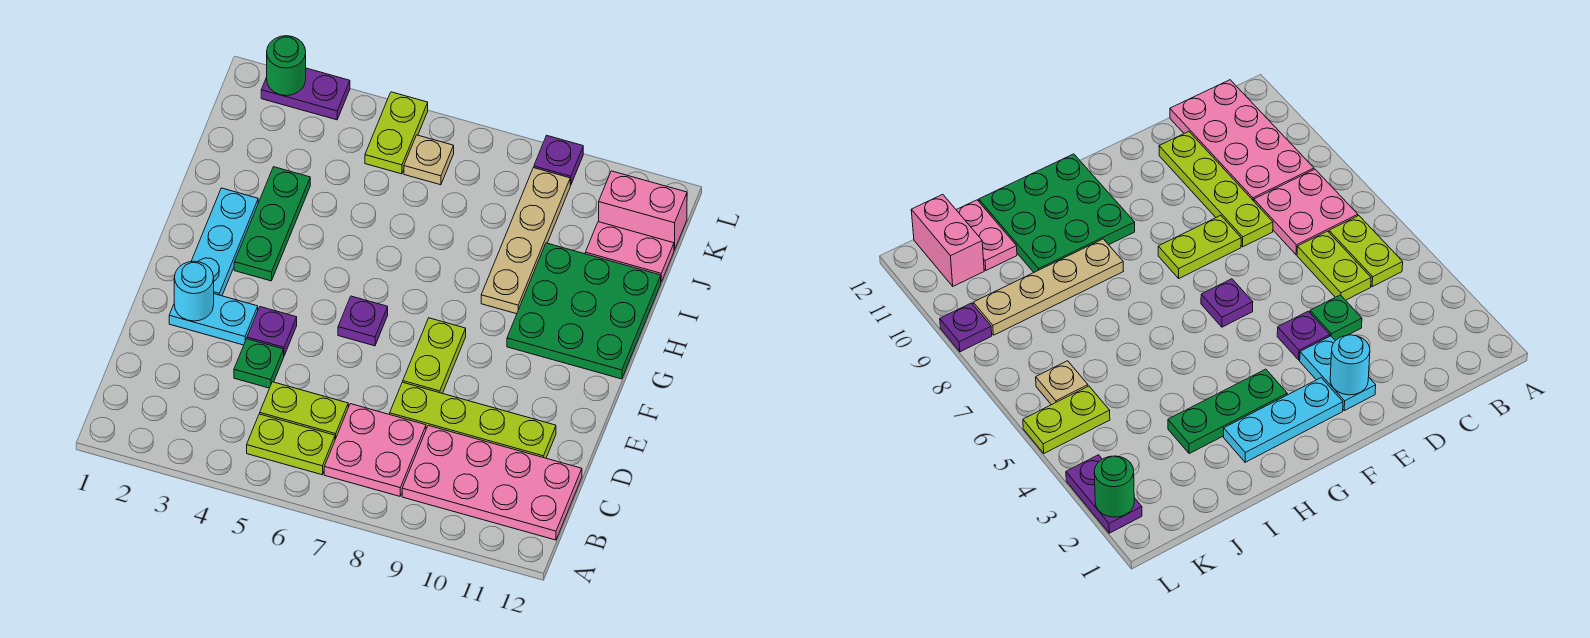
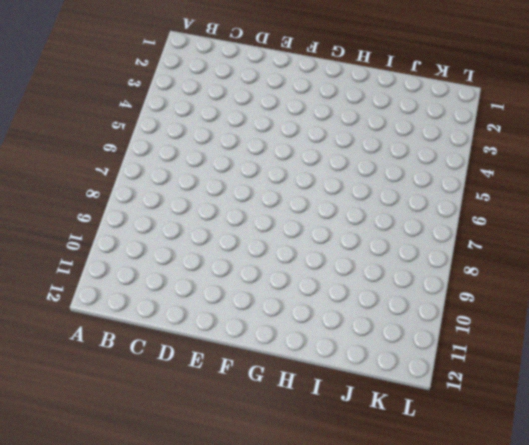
none -> lime 1x2 plate [247,414,335,475]
none -> pink 2x2 plate [324,404,426,496]
none -> pink 2x4 plate [402,425,582,540]

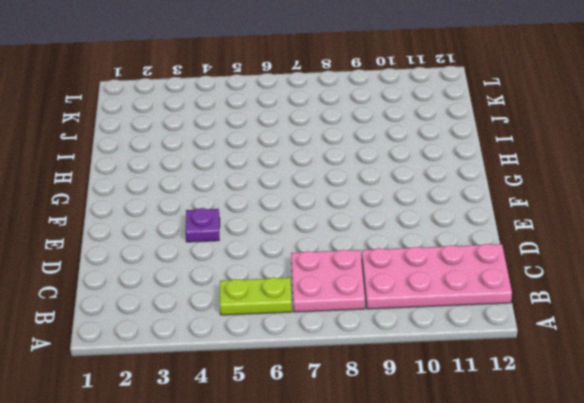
none -> lime 1x2 plate [260,382,348,439]
none -> green 1x1 plate [234,339,284,388]
none -> lime 1x4 plate [390,382,556,458]

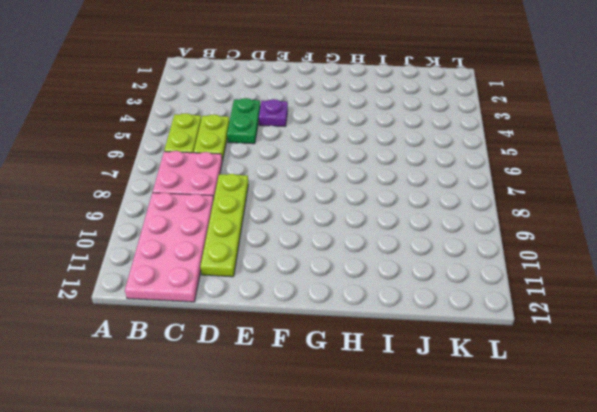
green 1x2 plate [227,98,260,144] -> green 1x1 plate [234,339,284,388]
none -> cyan 1x2 plate [169,294,258,345]
none -> lime 1x2 plate [403,318,466,393]
none -> cyan 1x3 plate [191,188,258,296]

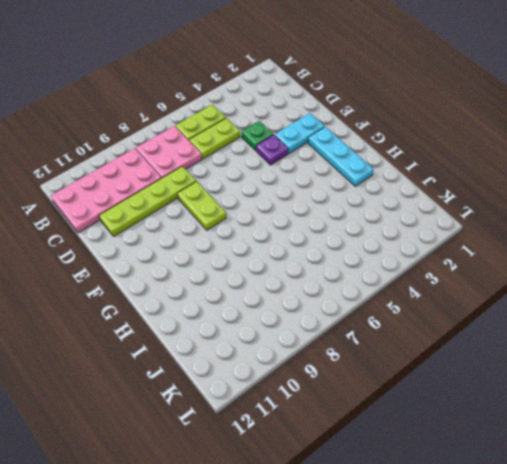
none -> purple 1x1 plate [338,296,388,346]
none -> green 1x3 plate [234,167,310,281]
none -> green 3x3 plate [507,243,661,379]

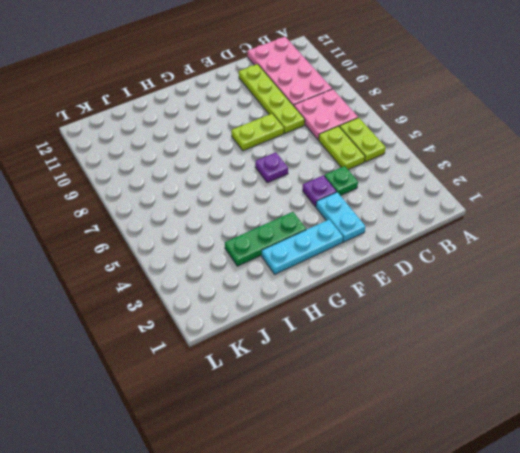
none -> green 3x3 plate [507,243,661,379]
none -> tan 1x4 plate [481,168,570,314]
none -> pink 1x2 plate [585,222,674,282]

